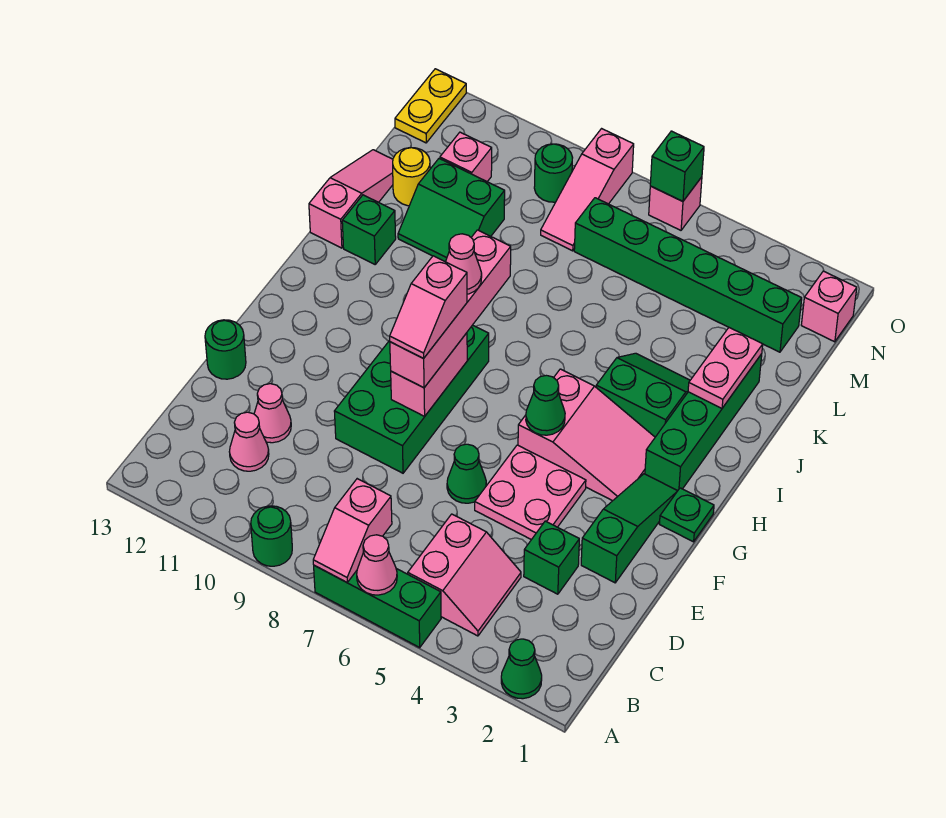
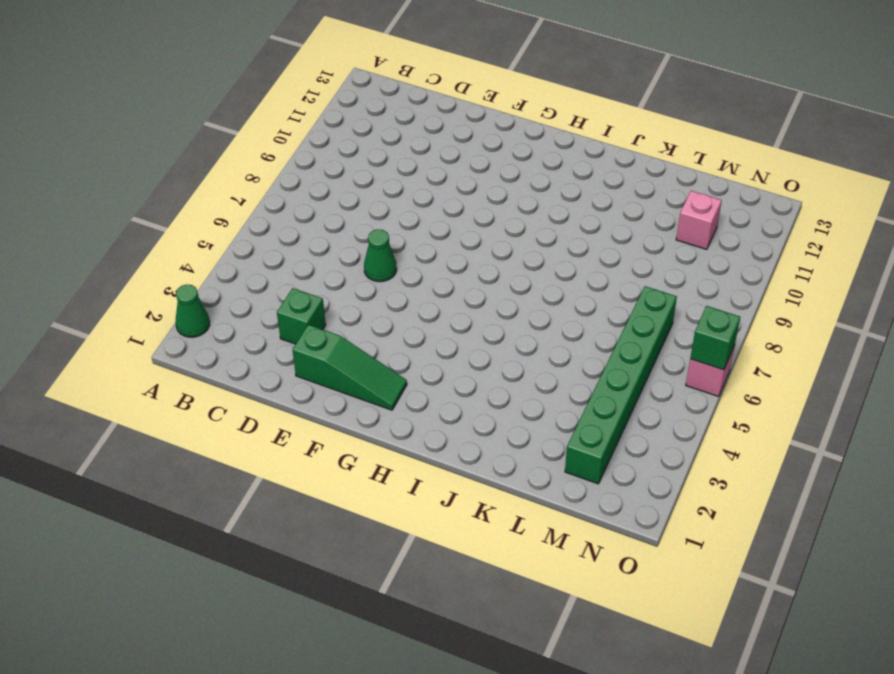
none -> green 1x3 brick [314,566,441,647]
none -> green 1x1 round brick [251,506,292,566]
none -> pink 2x2 slope [408,514,521,636]
none -> pink 1x1 cone [229,412,269,471]

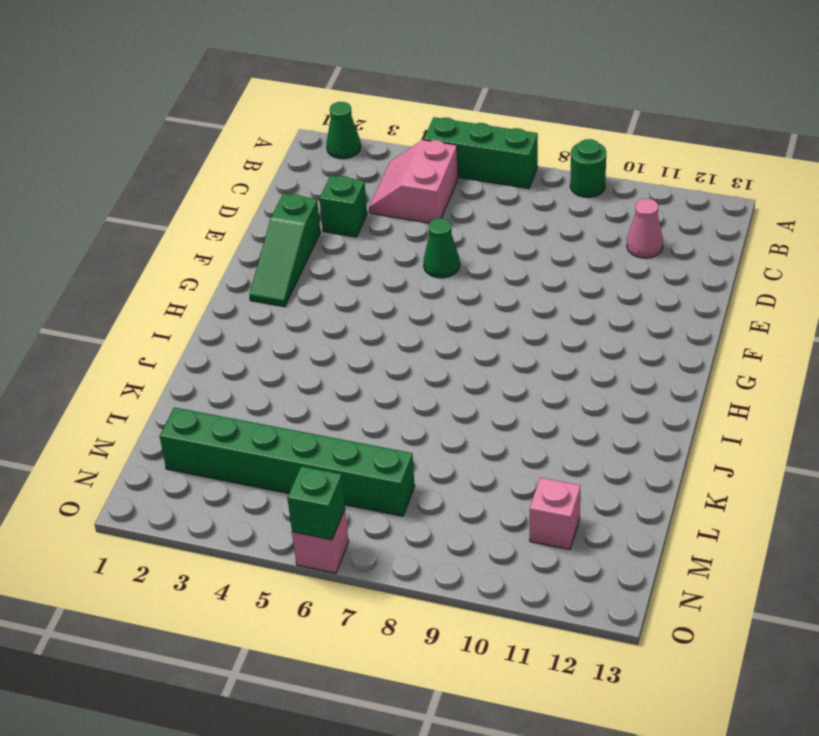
none -> pink 1x1 cone [254,384,291,443]
none -> pink 2x2 plate [475,445,586,540]
none -> green 2x4 brick [334,325,489,473]
none -> green 1x1 round brick [205,320,246,379]

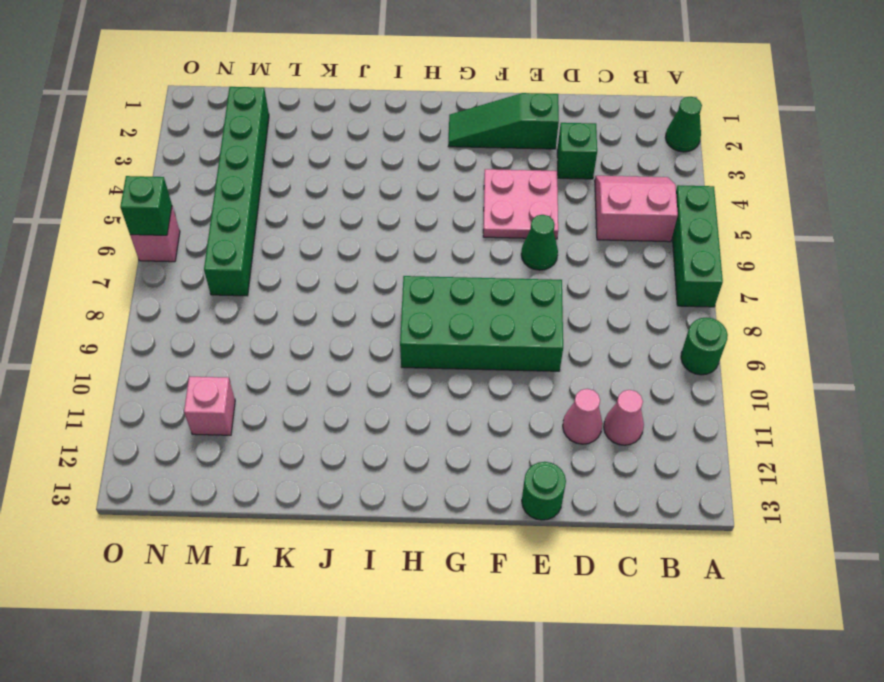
none -> green 1x1 plate [660,488,714,542]
none -> pink 2x3 slope [518,369,655,501]
none -> green 1x4 brick [645,354,762,491]
none -> green 2x2 slope [596,353,690,437]

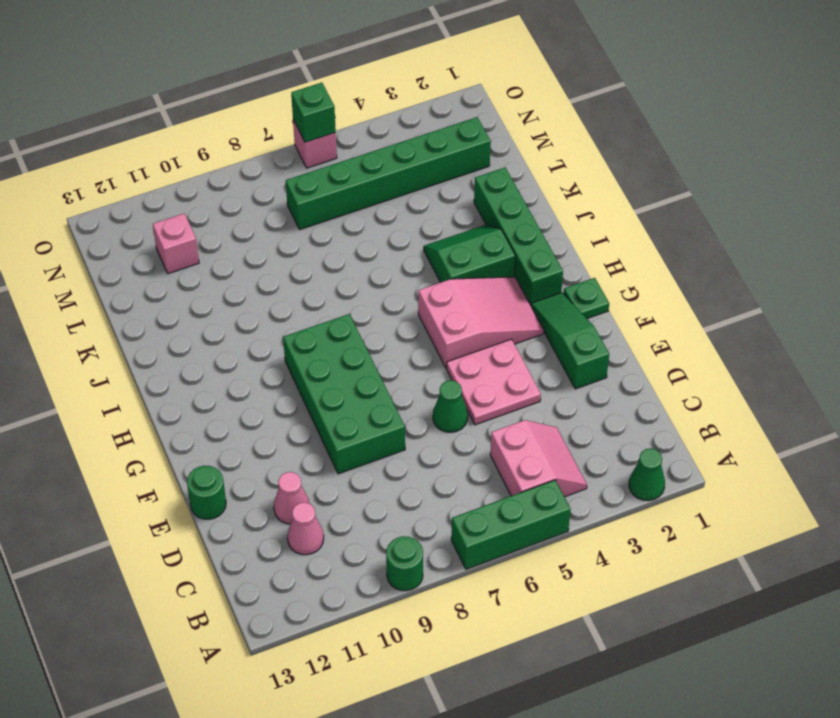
none -> green 1x1 brick [524,521,579,594]
none -> green 1x1 brick [342,195,396,264]
none -> pink 1x3 slope [309,150,393,248]
none -> green 2x2 slope [398,159,505,262]

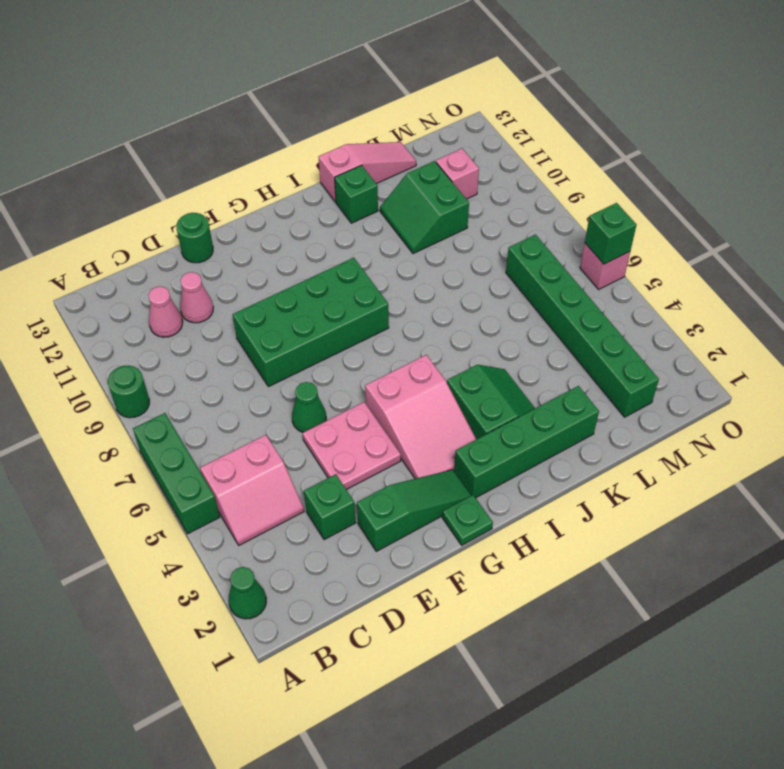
none -> yellow 1x1 round brick [393,148,430,206]
none -> pink 1x3 slope [541,129,634,251]
none -> pink 1x1 brick [801,271,857,342]
none -> green 1x1 round brick [534,144,573,202]

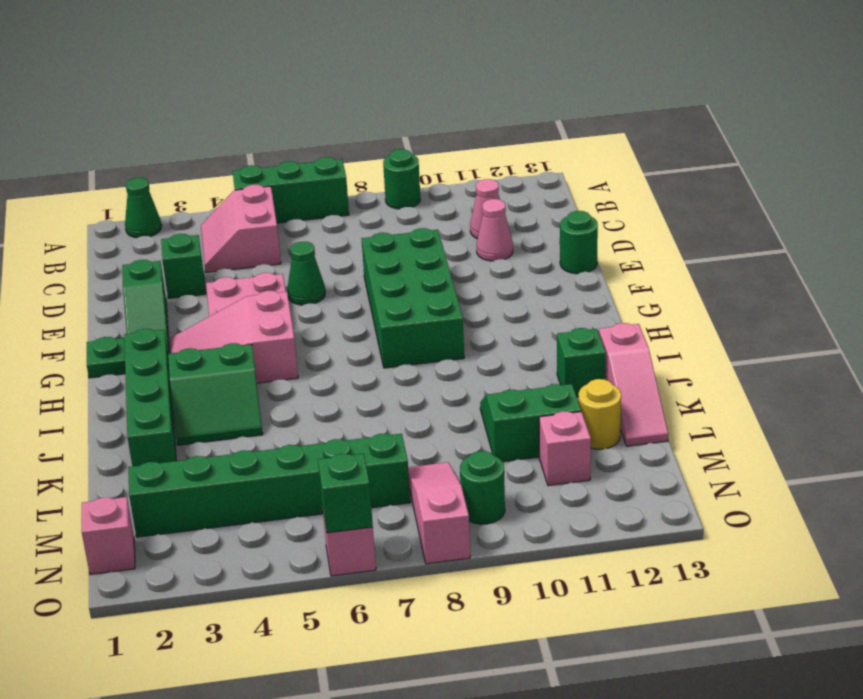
none -> yellow 1x2 plate [395,69,466,143]
none -> pink 1x1 cone [357,535,397,595]
none -> pink 1x2 slope [313,479,392,582]
none -> pink 1x2 brick [391,333,467,416]

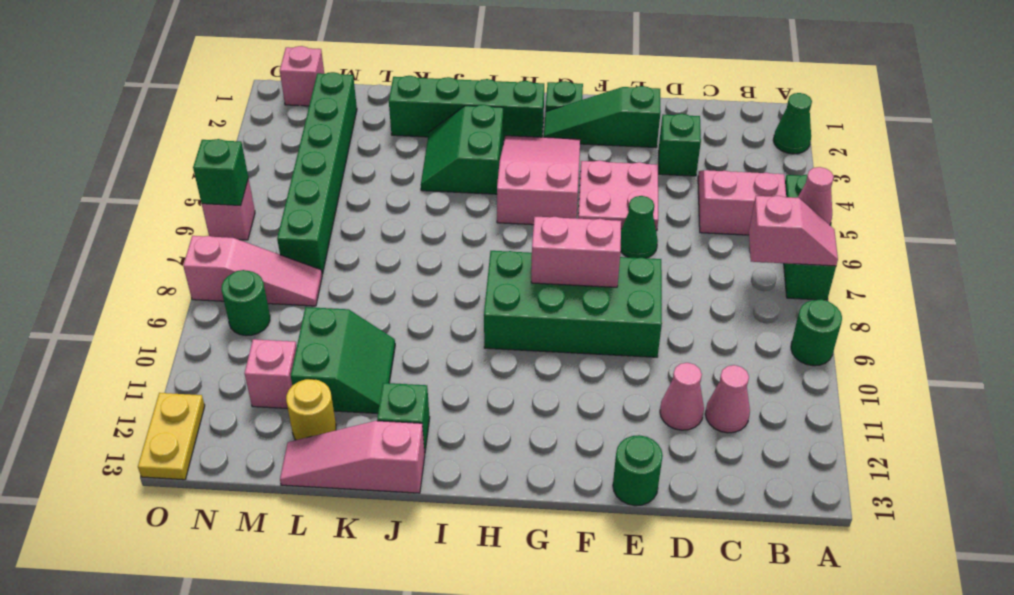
yellow 1x2 plate [138,393,205,480] -> yellow 1x2 plate turned to [395,69,466,143]
none -> green 1x1 cone [526,375,565,435]
none -> pink 1x2 plate [688,328,763,408]
none -> pink 1x4 brick [390,230,511,388]
none -> pink 1x2 slope [390,256,467,358]

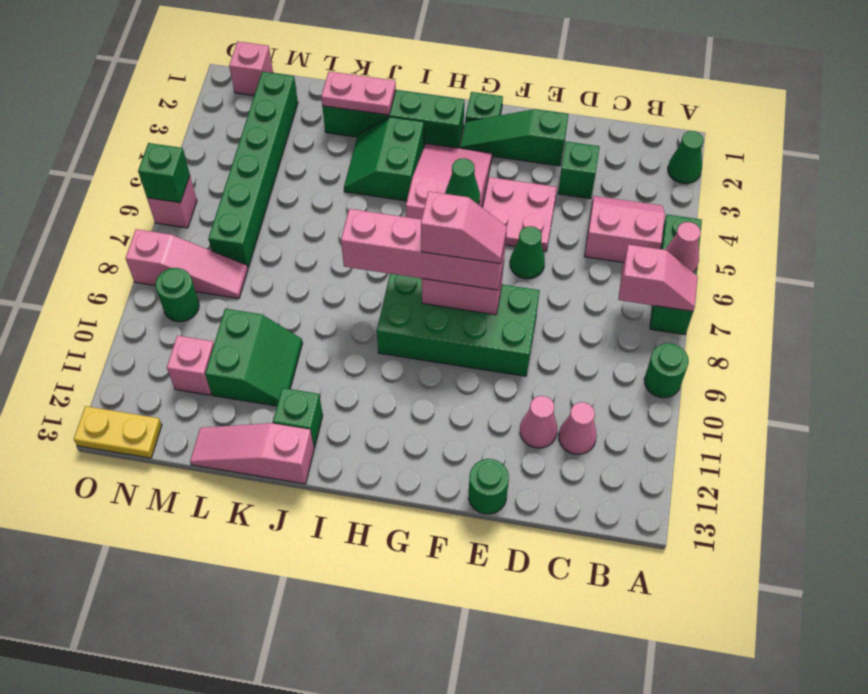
none -> yellow 1x1 round brick [393,148,430,206]
none -> pink 1x1 cone [446,234,482,294]

